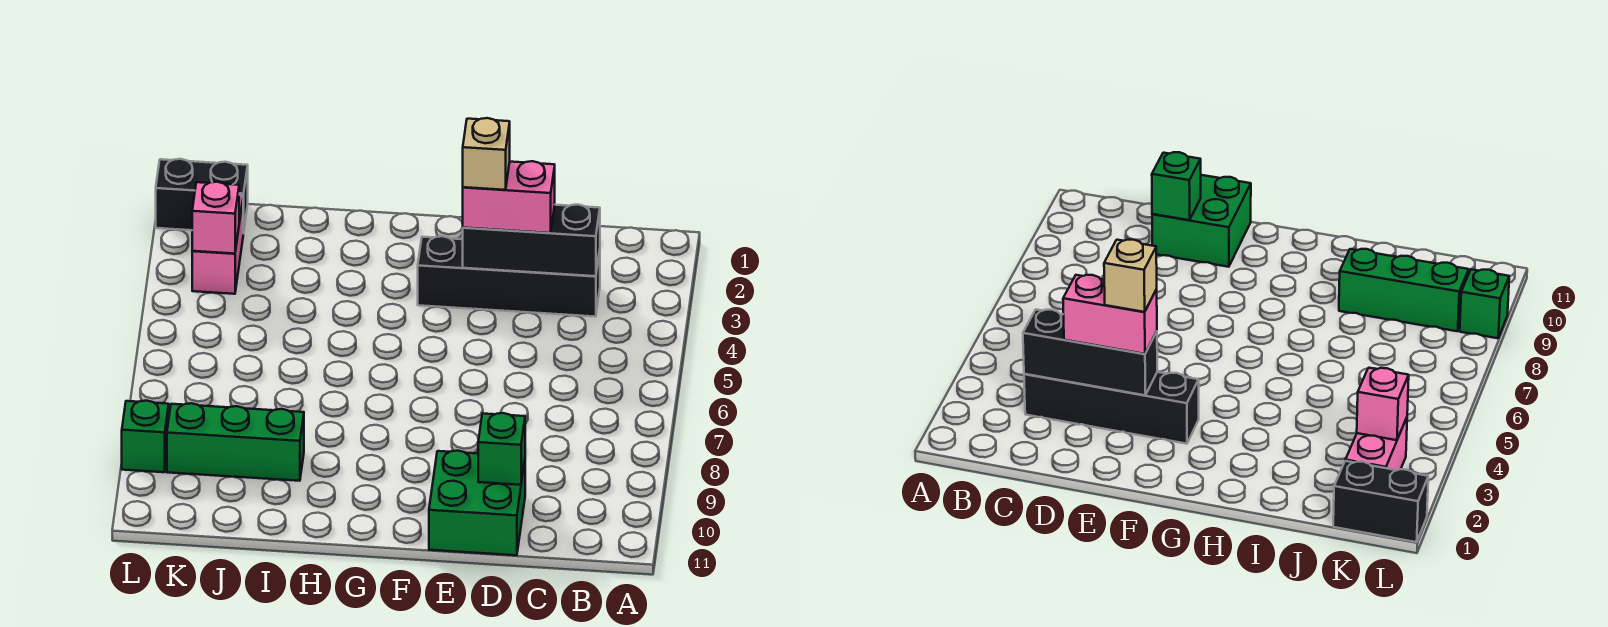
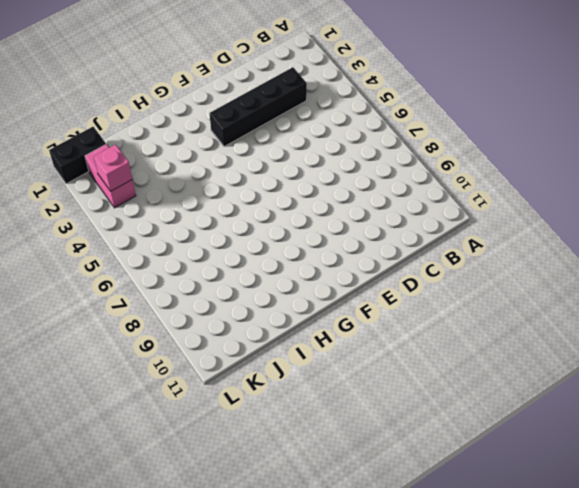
none -> green 2x2 brick [429,451,525,555]
none -> green 1x3 brick [167,403,304,481]

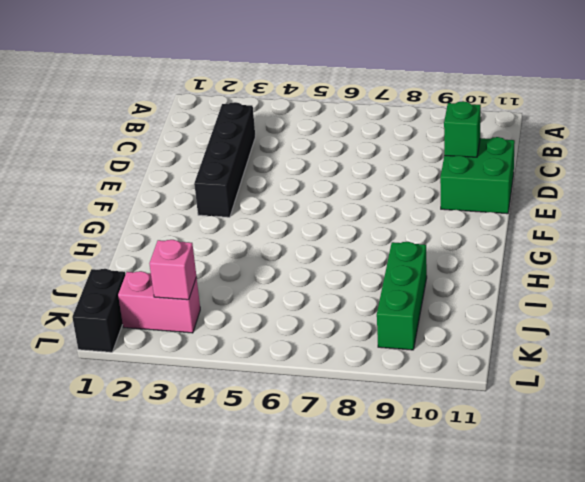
none -> green 1x1 brick [122,401,169,472]
none -> black 1x3 brick [463,204,600,276]

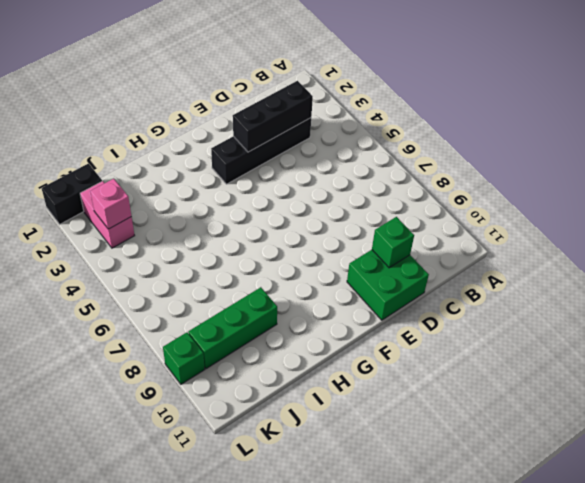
none -> pink 1x2 brick [463,161,555,233]
none -> tan 1x1 brick [463,118,510,190]

